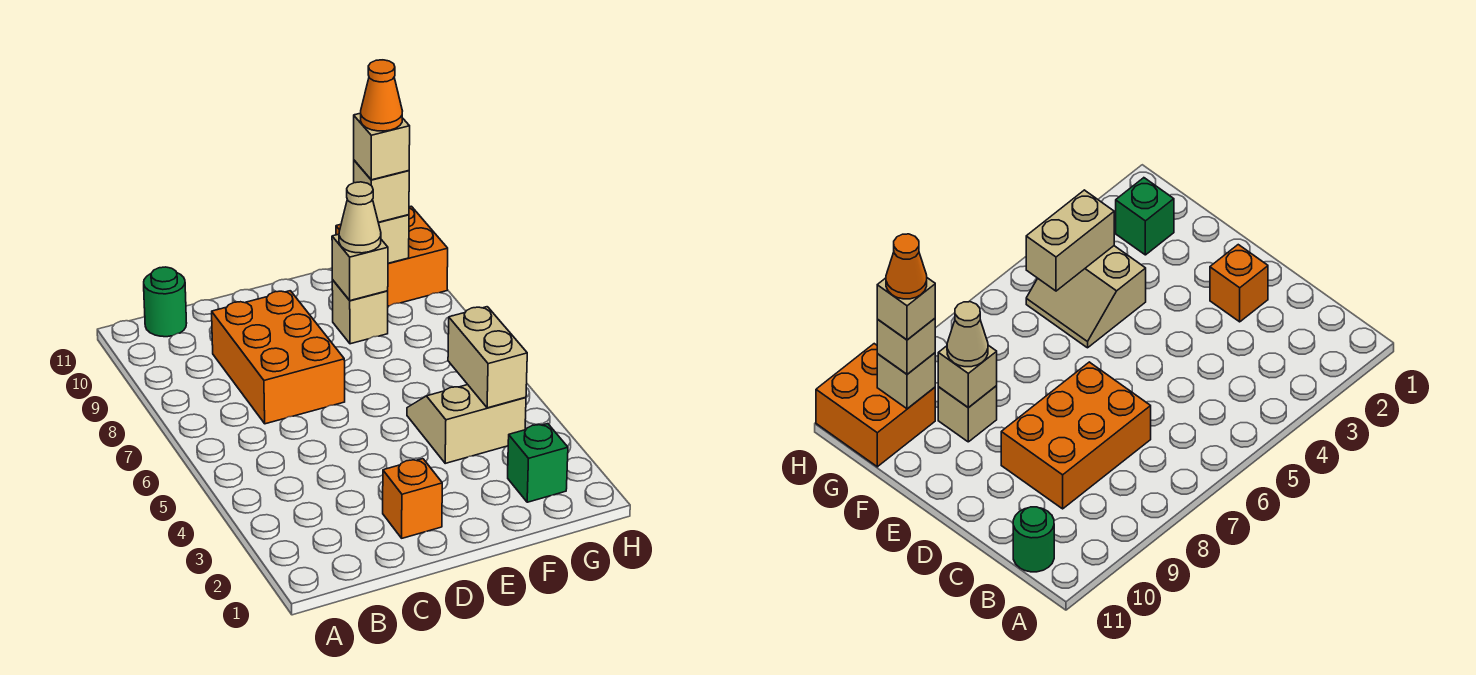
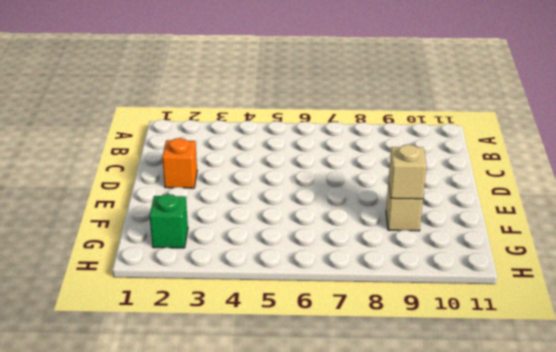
none -> green 1x1 round brick [144,267,187,337]
none -> orange 2x3 brick [212,291,345,424]
none -> tan 2x2 slope [407,385,526,463]

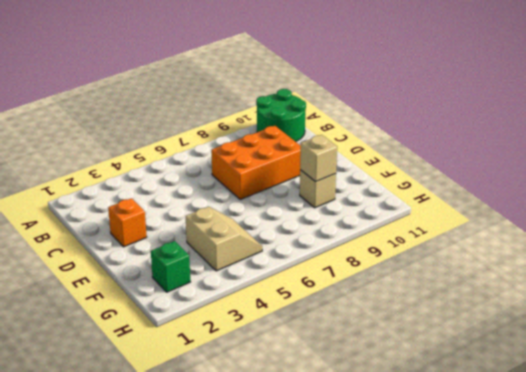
green 2x2 round brick [256,89,306,142] -> green 1x1 round brick [144,267,187,337]
none -> orange 2x2 brick [336,206,448,306]
none -> tan 1x2 brick [448,307,527,408]
none -> tan 1x1 brick [379,215,409,263]

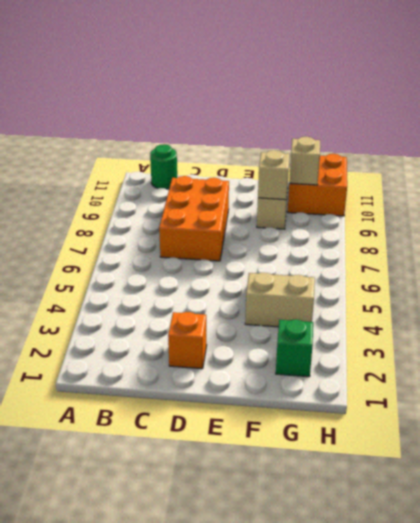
none -> tan 1x2 brick [448,307,527,408]
none -> tan 1x1 cone [339,182,381,253]
none -> tan 1x1 brick [354,160,409,222]

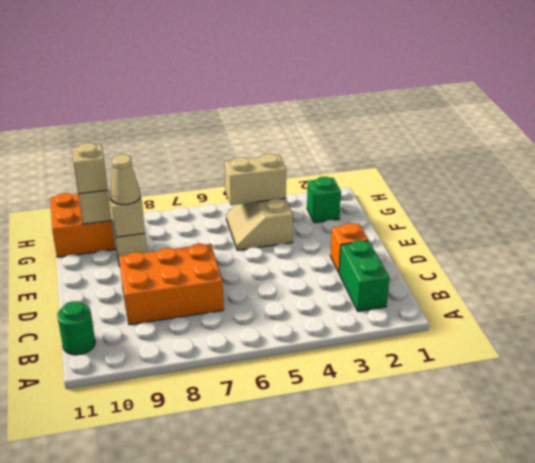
green 1x2 brick [339,240,389,311] -> none
none -> tan 1x1 brick [354,113,410,180]
none -> orange 1x1 cone [361,60,402,131]

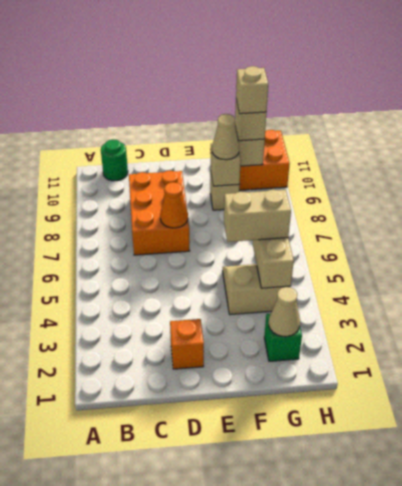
orange 1x1 cone [160,182,188,228] -> orange 1x1 cone moved to [361,60,402,131]
tan 1x2 brick [224,190,291,242] -> none
tan 1x1 cone [269,287,300,337] -> none

